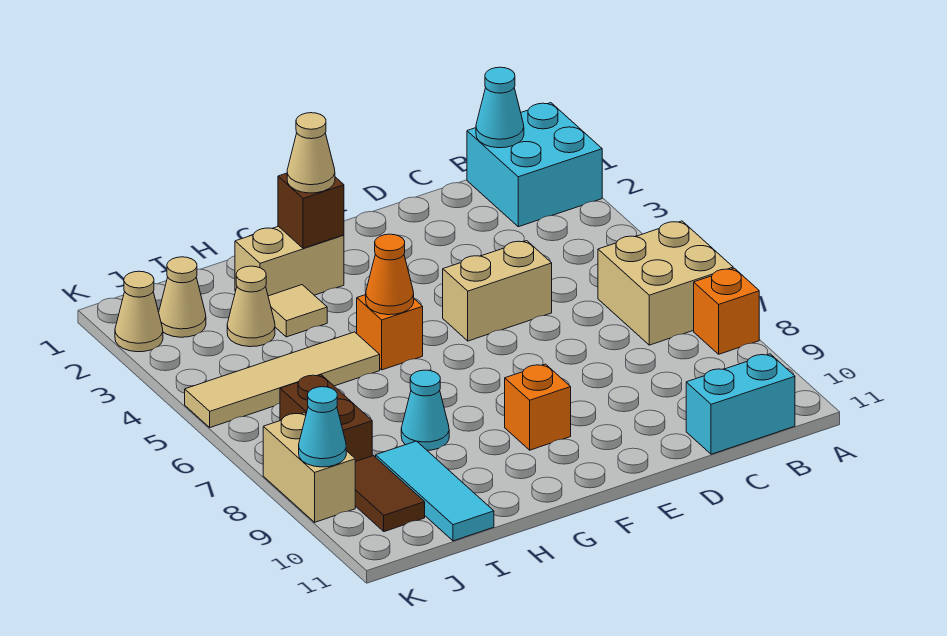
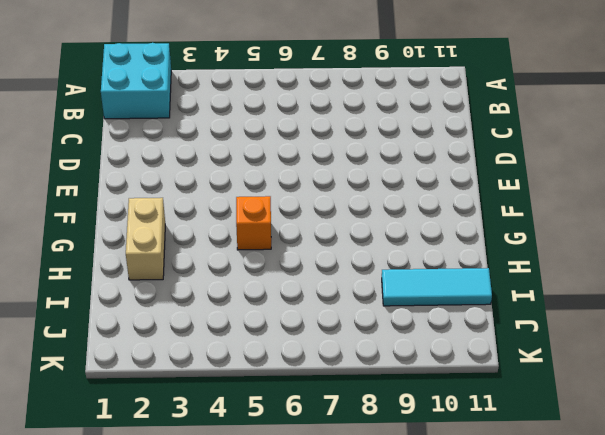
none -> tan 2x2 brick [598,221,733,345]
none -> orange 1x1 brick [694,268,759,354]
none -> cyan 1x2 brick [686,354,795,454]

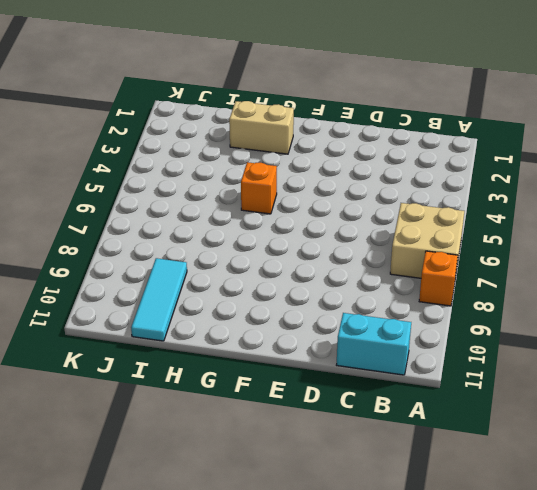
none -> cyan 2x2 brick [467,103,602,227]
none -> tan 1x2 brick [443,241,552,341]
none -> orange 1x1 brick [505,364,571,450]

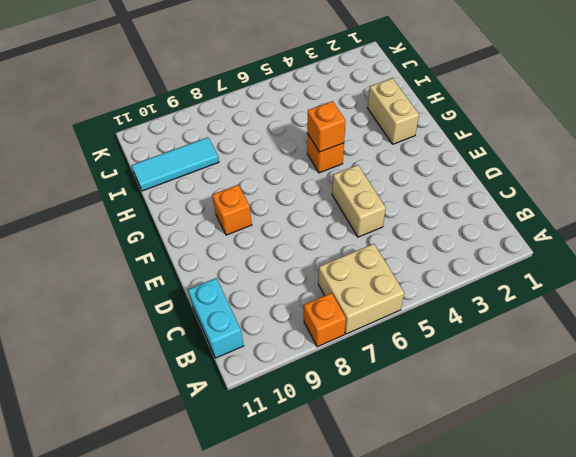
orange 1x1 brick [307,101,346,152] -> orange 1x1 cone [366,234,414,315]
none -> cyan 2x2 brick [467,103,602,227]
none -> tan 1x1 tile [268,285,327,337]
none -> tan 1x4 tile [185,332,380,428]

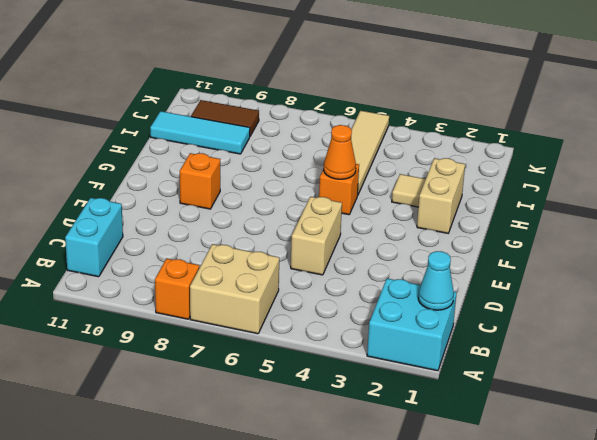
none -> cyan 1x1 cone [401,370,449,450]
none -> tan 1x1 cone [227,266,275,347]
none -> tan 1x1 cone [159,257,206,337]

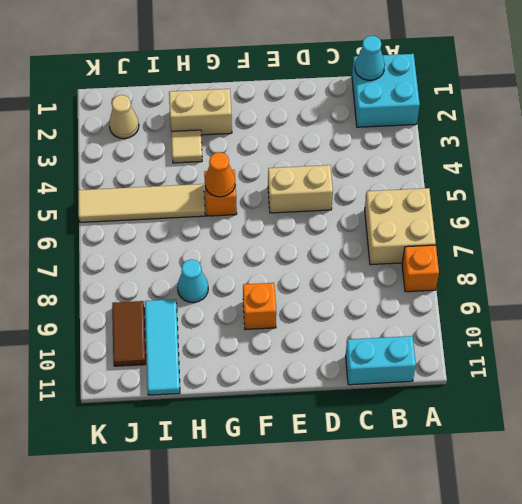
none -> tan 1x1 cone [227,266,275,347]
none -> brown 1x2 brick [280,375,372,462]
none -> tan 1x1 cone [115,271,163,352]

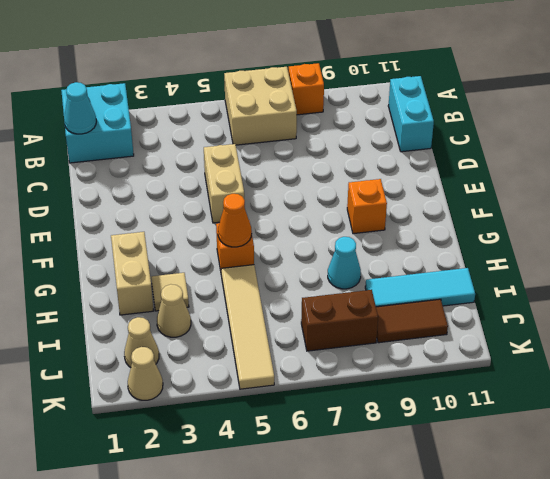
none -> tan 1x2 brick [263,413,355,522]
none -> brown 1x1 brick [278,173,344,248]
none -> cyan 1x1 cone [299,387,346,467]

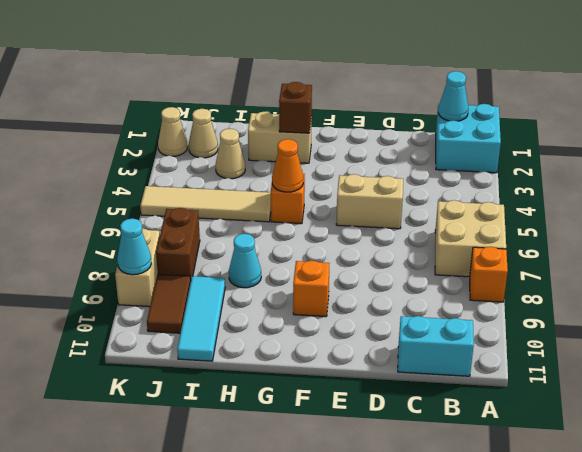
none -> tan 1x1 tile [268,285,327,337]
none -> tan 1x1 cone [287,113,335,193]

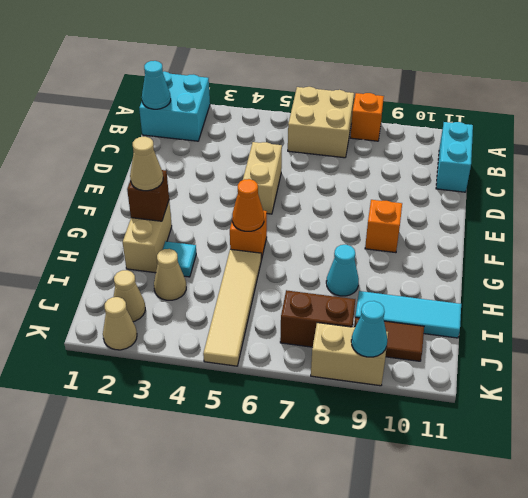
cyan 1x1 tile [163,241,196,277] -> tan 1x1 tile [268,285,327,337]

